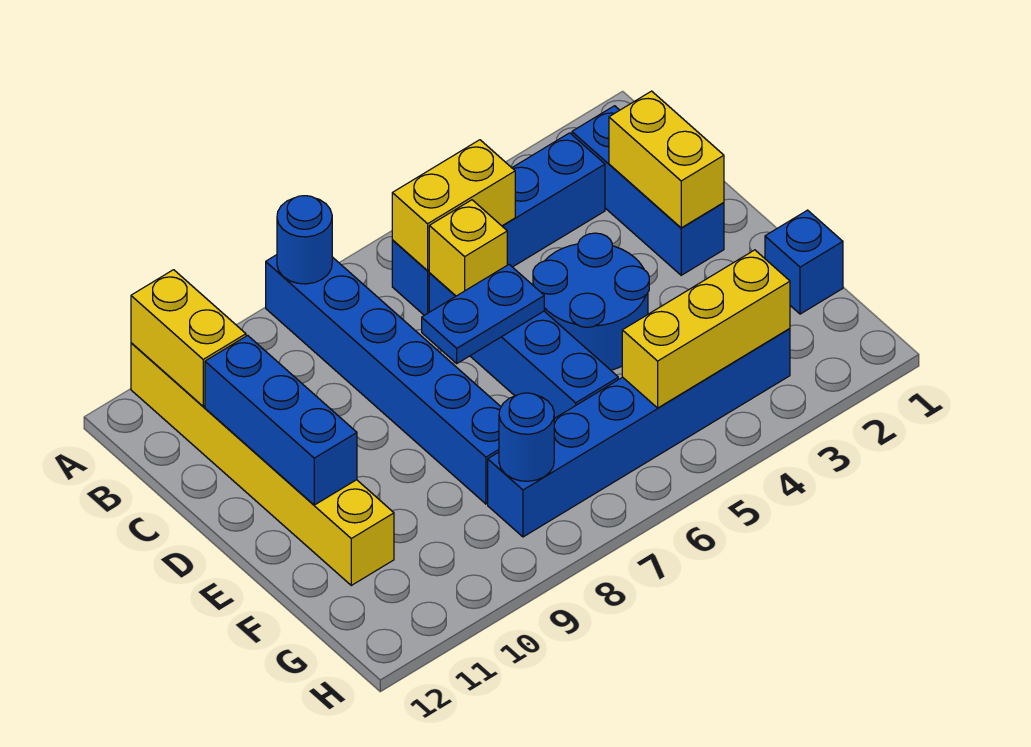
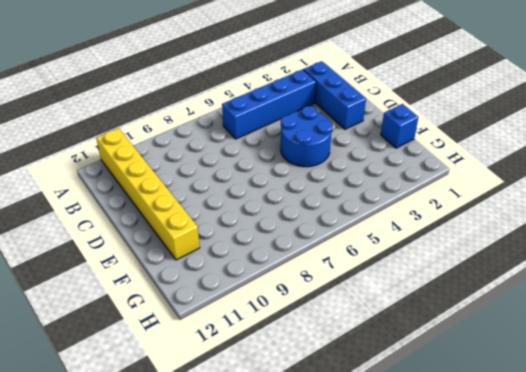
none -> blue 1x6 brick [266,255,501,504]
none -> blue 1x4 brick [429,273,618,418]
none -> blue 1x6 brick [488,329,790,537]

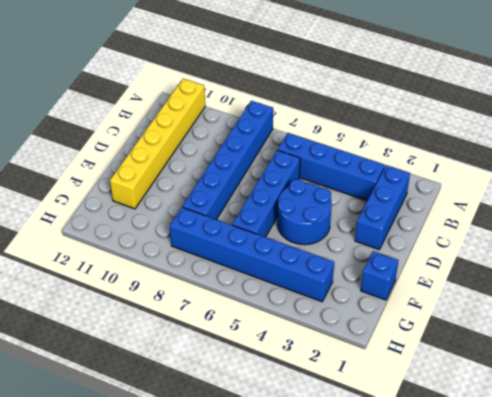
none -> blue 1x1 round brick [277,196,332,284]
none -> yellow 1x2 brick [131,270,246,406]
none -> yellow 1x2 brick [392,140,515,271]

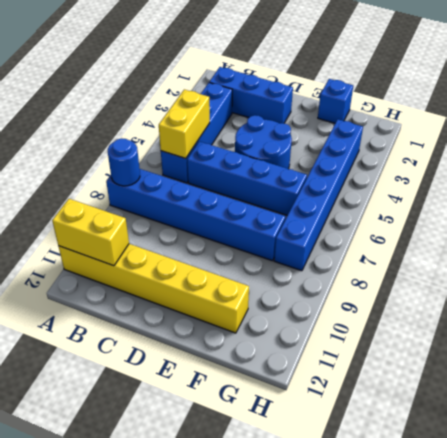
none -> yellow 1x2 brick [609,91,724,228]
none -> yellow 1x1 brick [429,200,507,296]
none -> blue 1x3 brick [205,335,357,505]

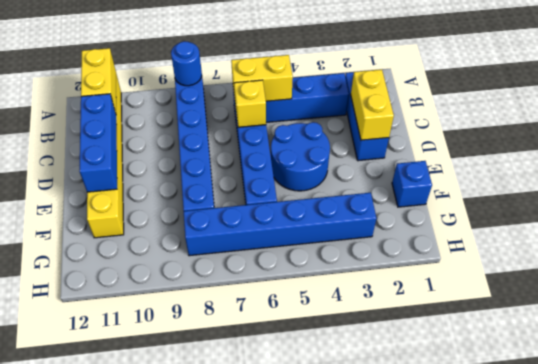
none -> blue 1x2 plate [422,265,544,363]
none -> yellow 1x3 brick [622,250,790,408]
none -> blue 1x1 round brick [499,393,554,481]

